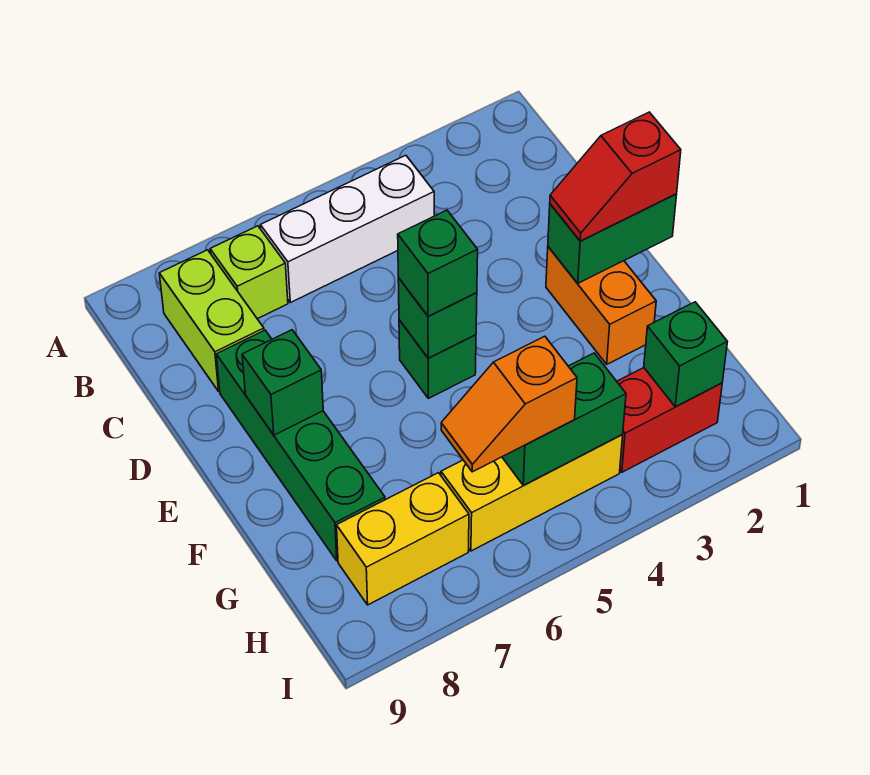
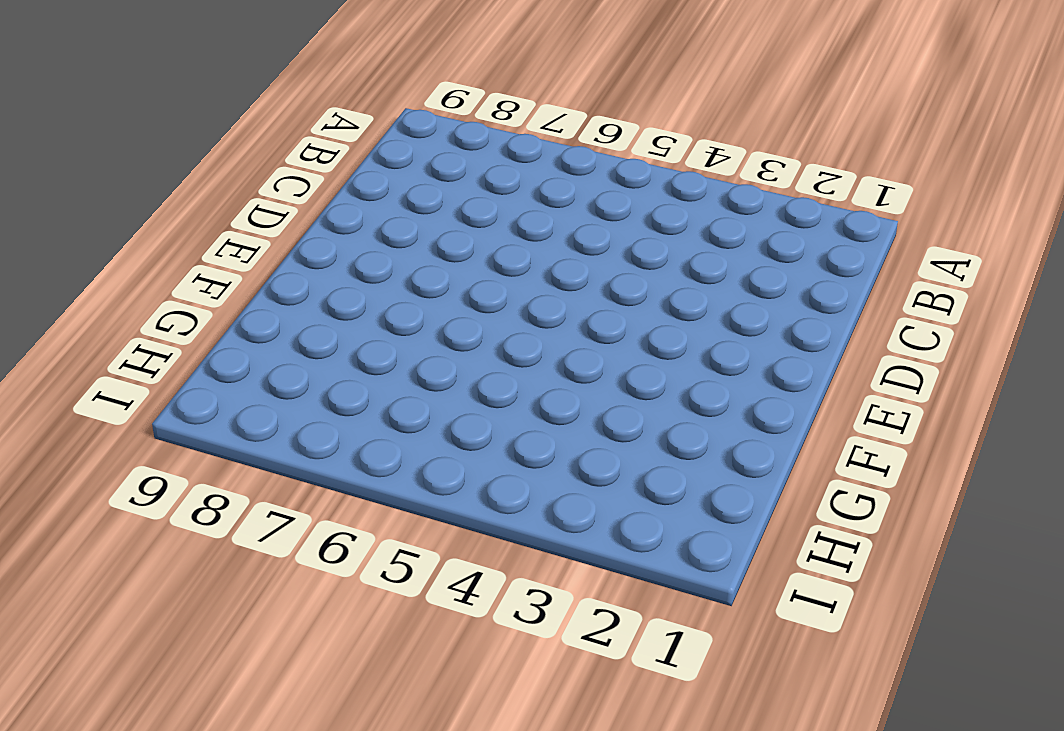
none -> white 1x3 brick [261,155,434,303]
none -> lime 1x1 brick [210,226,288,319]
none -> lime 1x2 brick [159,250,264,391]

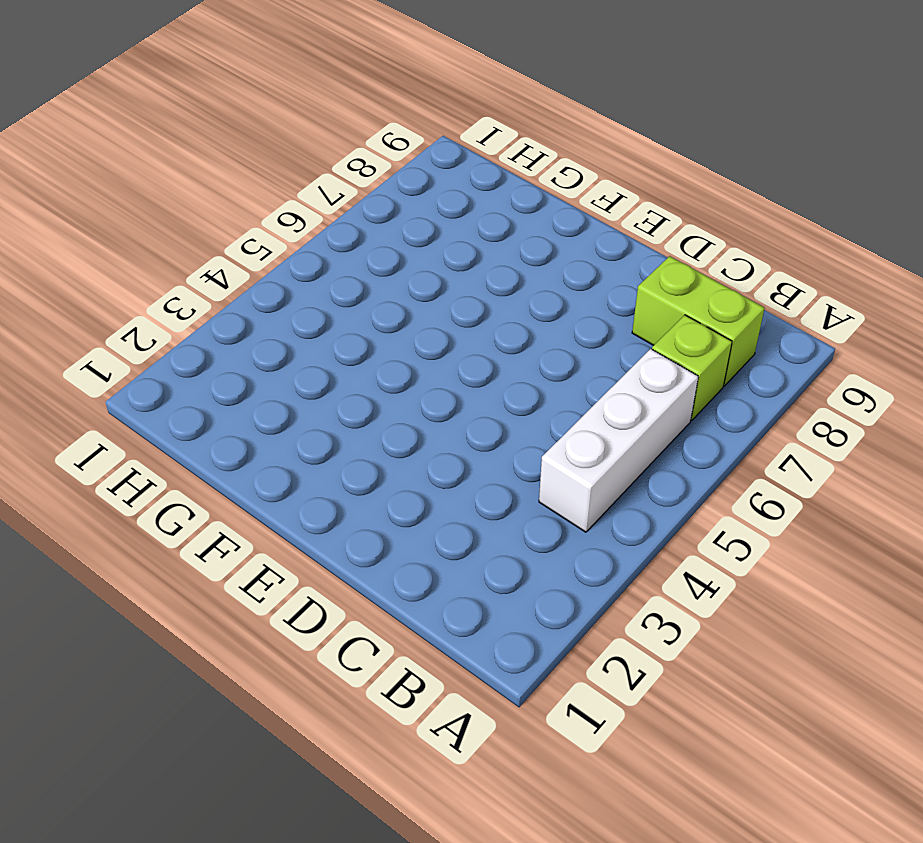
none -> green 1x4 brick [216,330,385,561]
none -> orange 1x2 brick [546,247,656,364]
none -> green 1x1 brick [399,320,476,398]

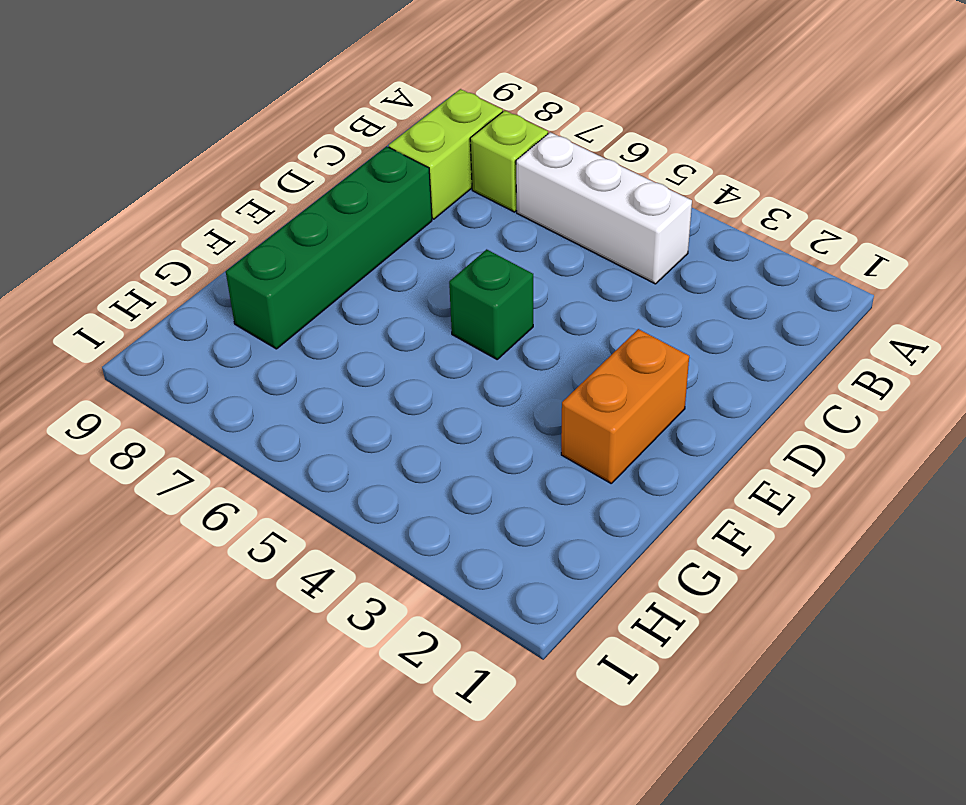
none -> red 1x2 brick [617,368,722,472]
none -> yellow 1x3 brick [441,434,623,551]
none -> yellow 1x2 brick [337,473,469,605]

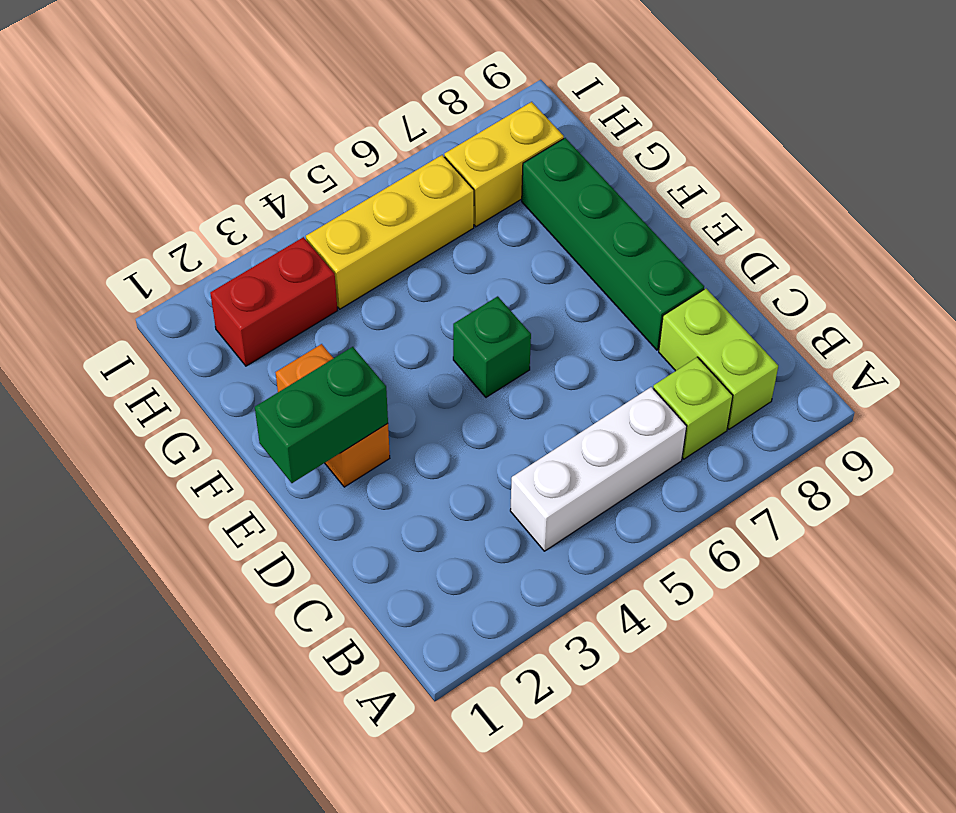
none -> green 1x1 brick [398,278,477,358]
none -> green 1x1 brick [242,330,323,435]
none -> green 1x1 brick [644,302,727,407]

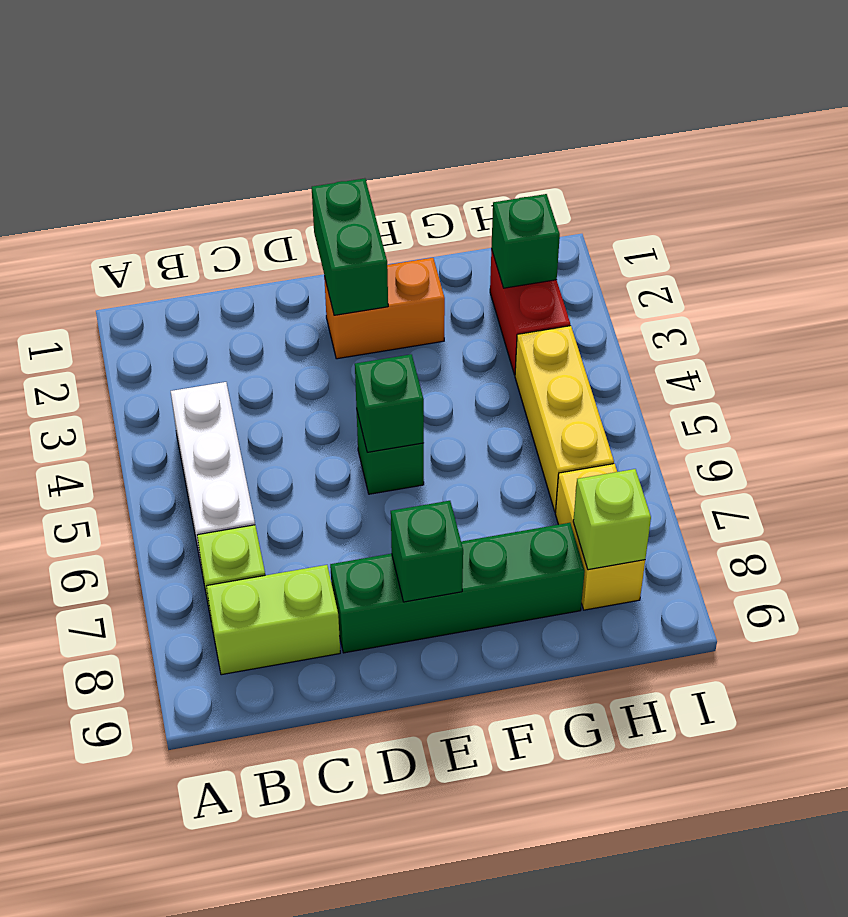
lime 1x1 brick [573,469,651,570] -> none
none -> green 1x2 brick [502,353,626,485]
none -> red 1x2 slope [550,112,681,241]
none -> green 1x1 brick [398,210,478,317]

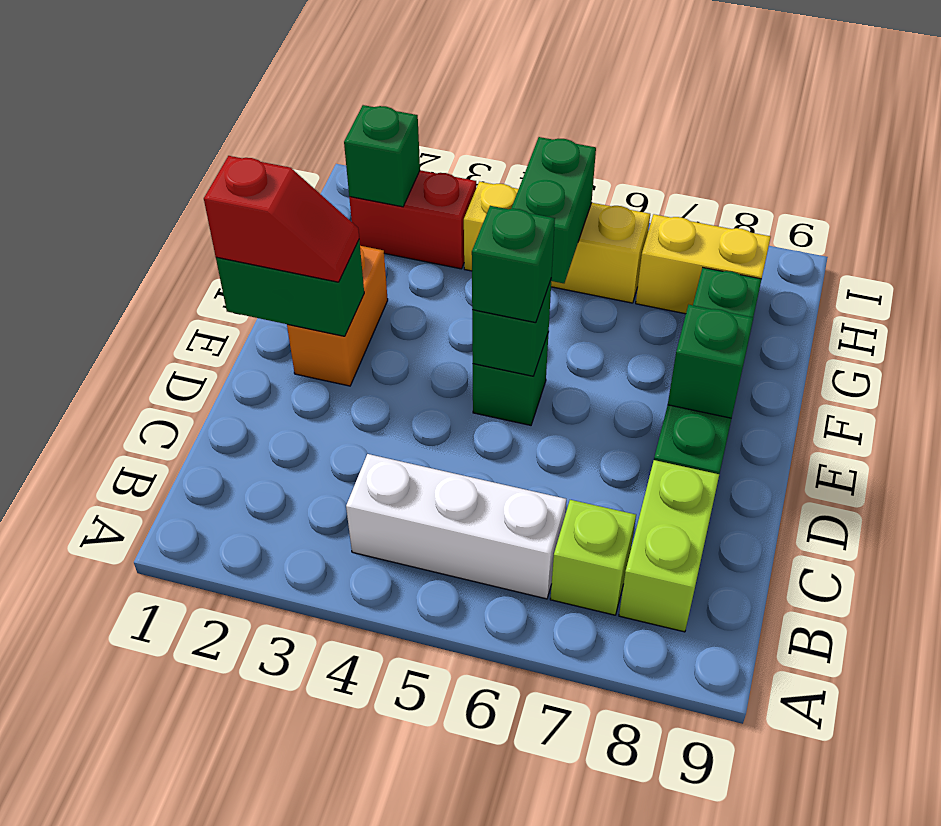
green 1x2 brick [511,137,596,283] -> green 1x2 brick turned to [502,353,626,485]
none -> orange 1x2 slope [441,336,577,472]

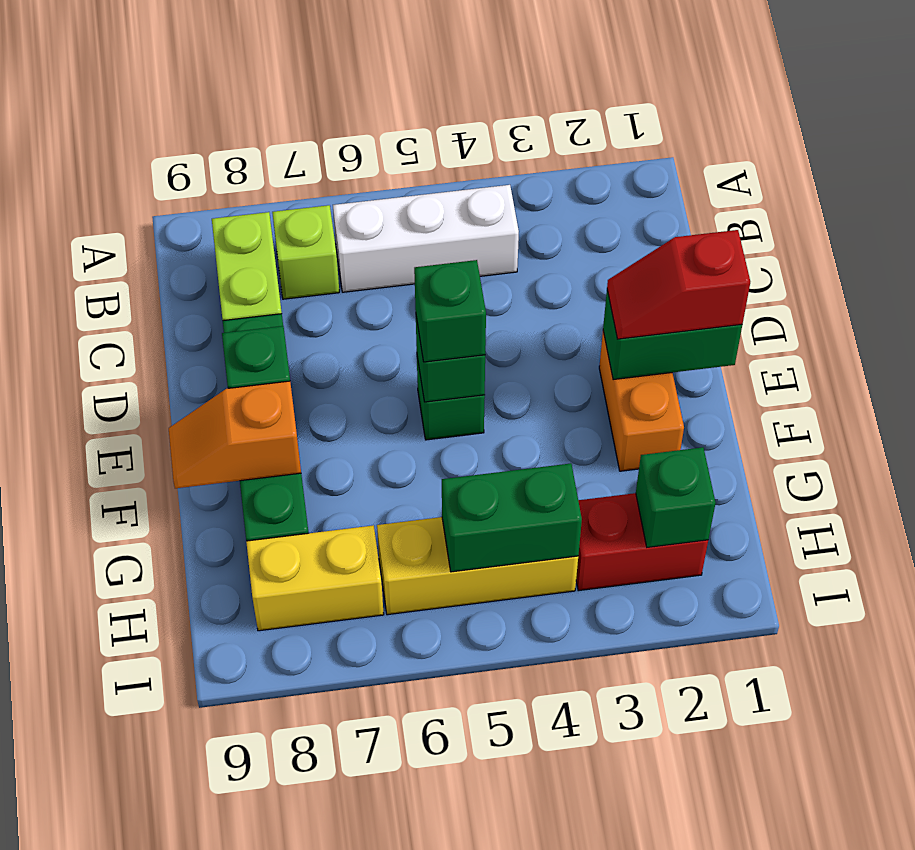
orange 1x2 slope [169,381,301,488] -> orange 1x2 slope moved to [441,336,577,472]

